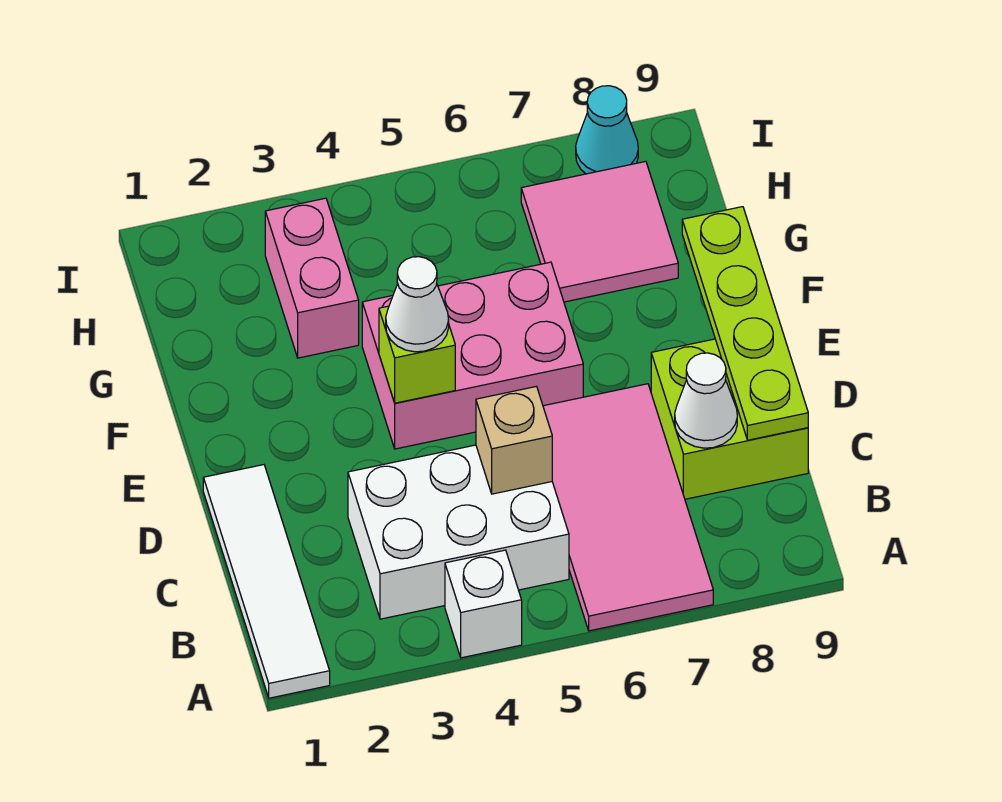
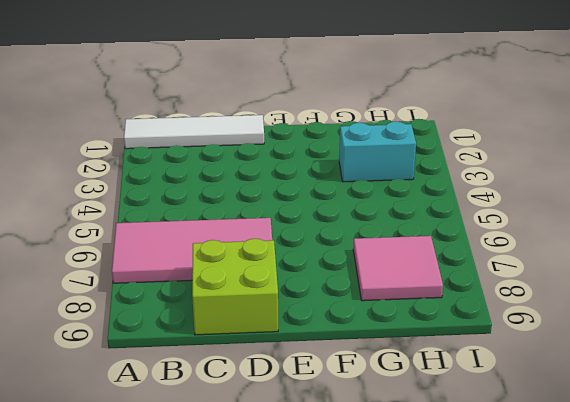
cyan 1x2 brick [339,121,416,182] -> pink 1x2 brick [265,198,359,358]
none -> white 1x1 brick [445,550,522,658]
none -> white 2x3 brick [348,445,569,619]
none -> pink 2x3 brick [362,262,583,449]

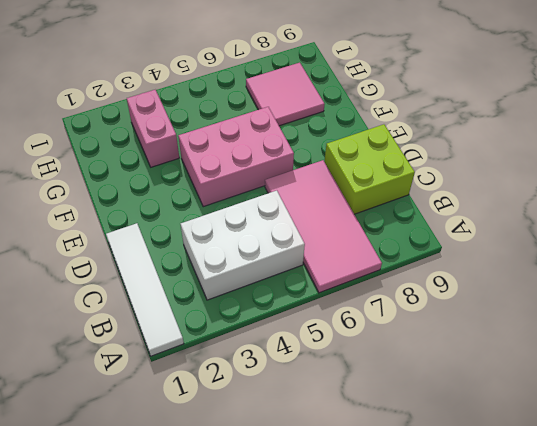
none -> white 1x1 brick [445,550,522,658]
none -> cyan 1x1 cone [576,86,638,174]
none -> tan 1x1 brick [476,386,552,494]

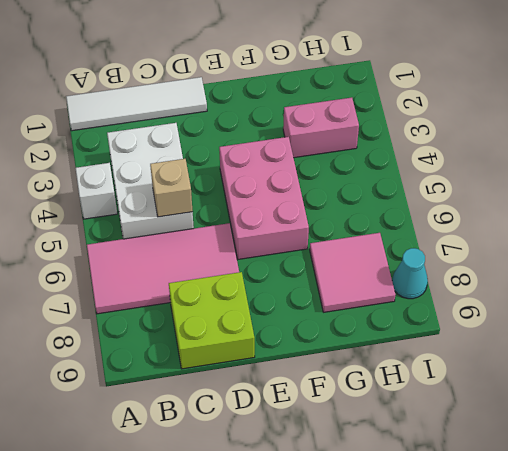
none -> white 1x1 cone [675,353,737,448]
none -> lime 1x4 plate [682,207,808,440]
none -> lime 1x1 brick [379,306,455,403]

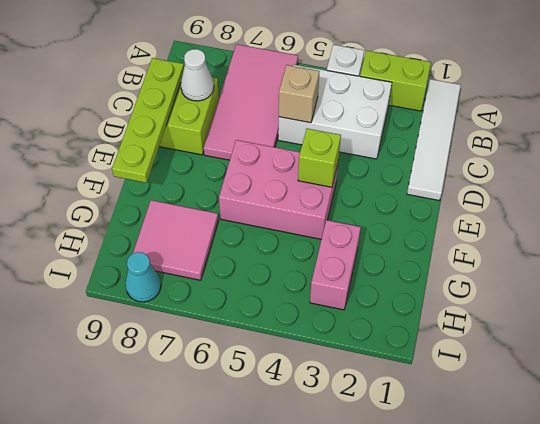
lime 1x2 brick [360,50,431,111] -> none
none -> white 1x1 cone [386,257,449,352]

